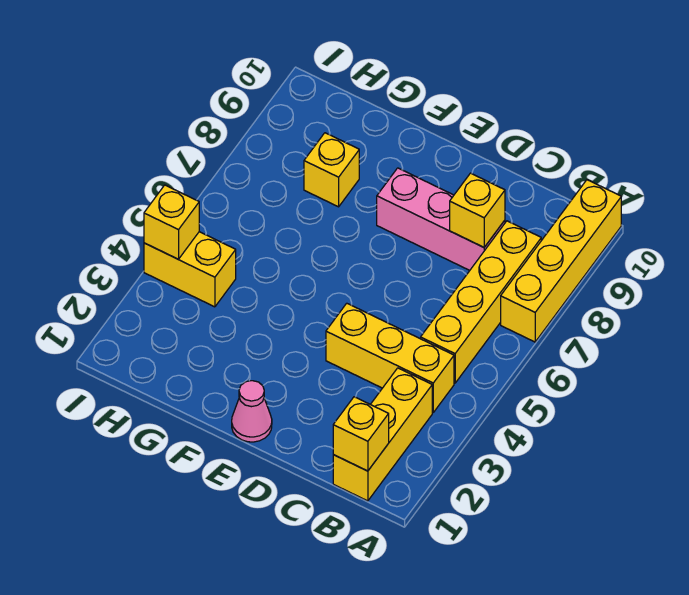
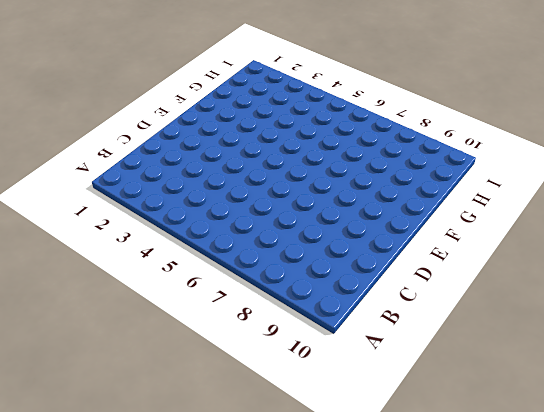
none -> yellow 1x4 brick [501,180,621,342]
none -> yellow 1x3 brick [333,368,432,501]

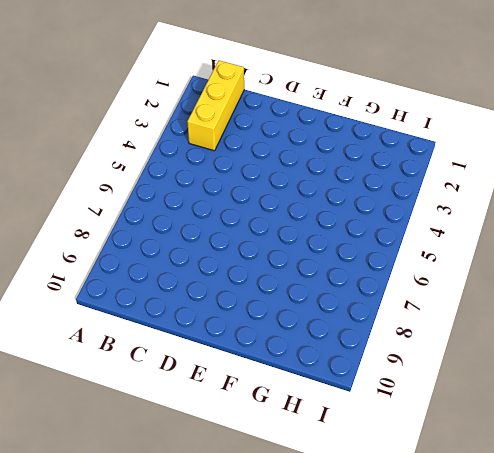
none -> yellow 1x4 brick [501,180,621,342]
none -> yellow 1x3 brick [326,303,454,412]

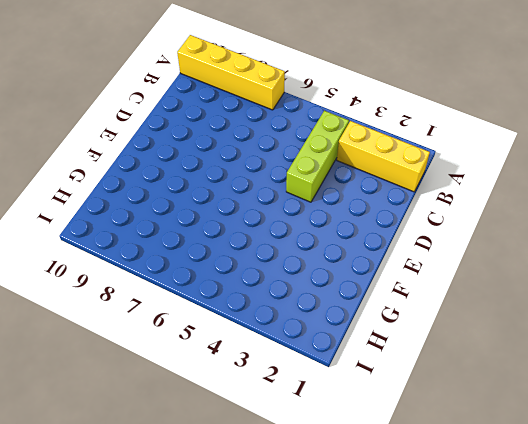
lime 1x3 brick [286,111,349,202] -> yellow 1x3 brick [326,303,454,412]
none -> yellow 1x4 brick [421,221,541,383]
none -> pink 1x3 brick [377,168,505,270]

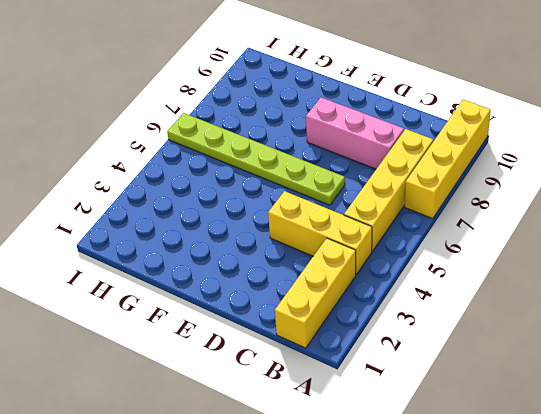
lime 1x6 plate [167,113,345,205] -> none
none -> pink 1x1 cone [232,381,272,442]
none -> yellow 1x1 brick [304,133,359,207]

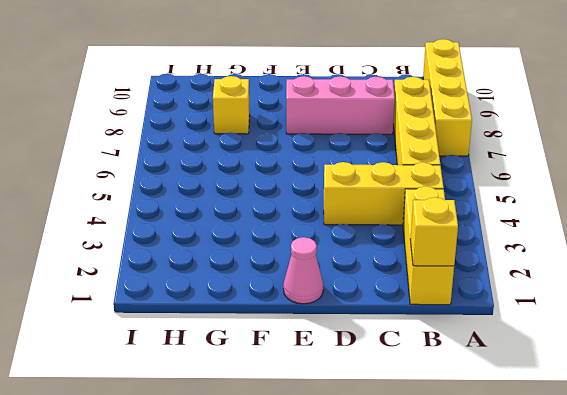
none -> yellow 1x2 brick [144,232,236,307]
none -> yellow 1x1 brick [450,173,505,247]

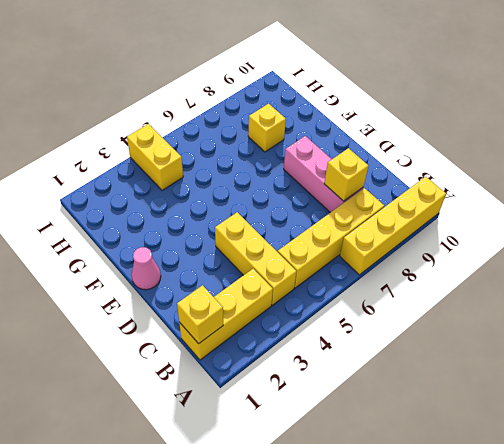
none -> yellow 1x1 brick [144,185,199,259]

